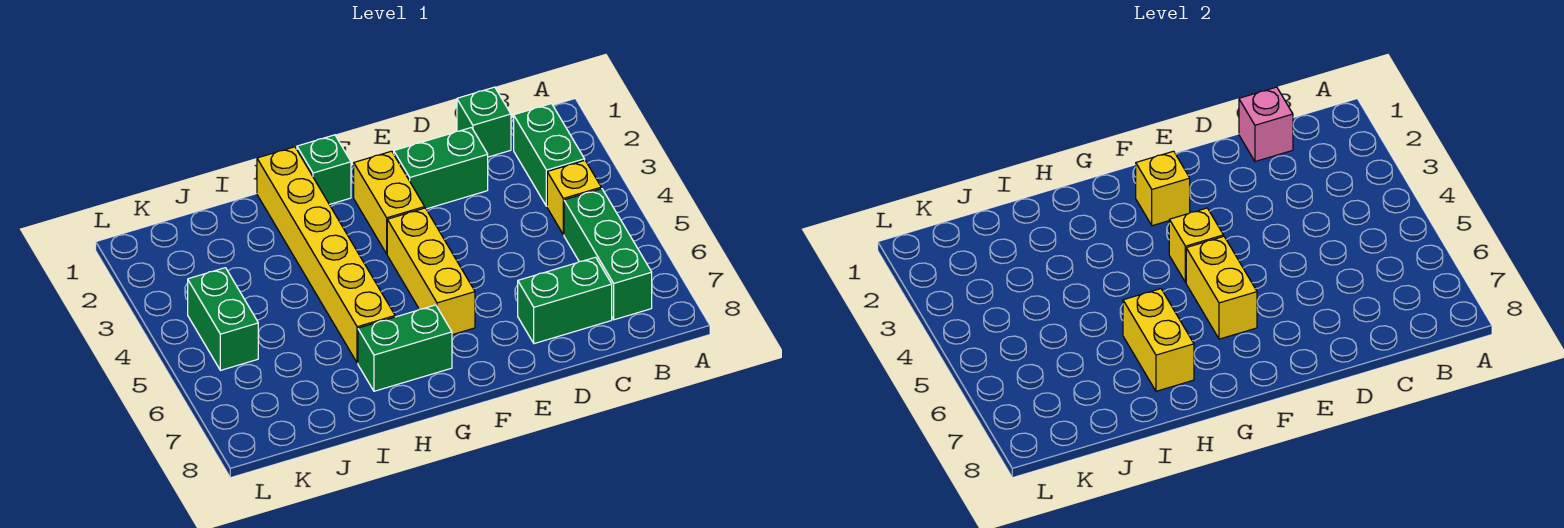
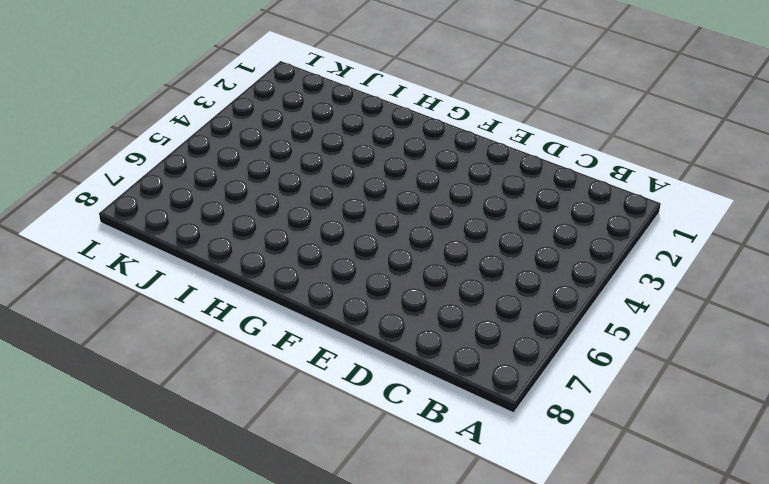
none -> green 1x2 brick [514,104,585,206]
none -> yellow 1x1 brick [547,160,601,235]
none -> green 1x3 brick [564,189,652,320]

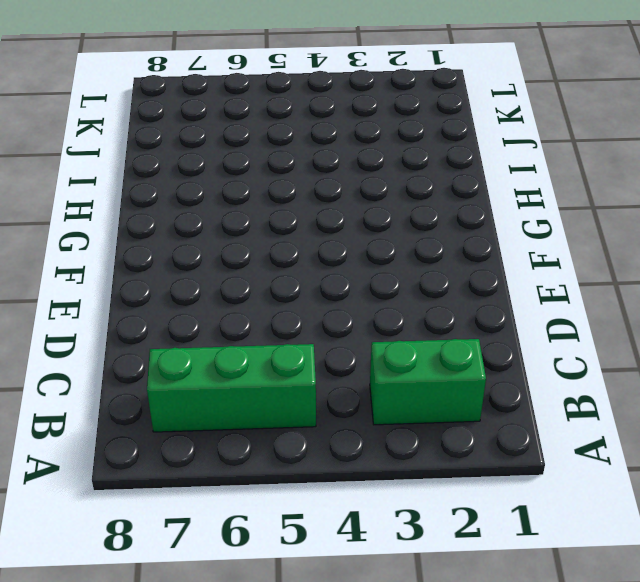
none -> yellow 1x1 brick [547,160,601,235]
none -> green 1x1 brick [457,87,511,157]
none -> green 1x2 brick [518,257,612,344]

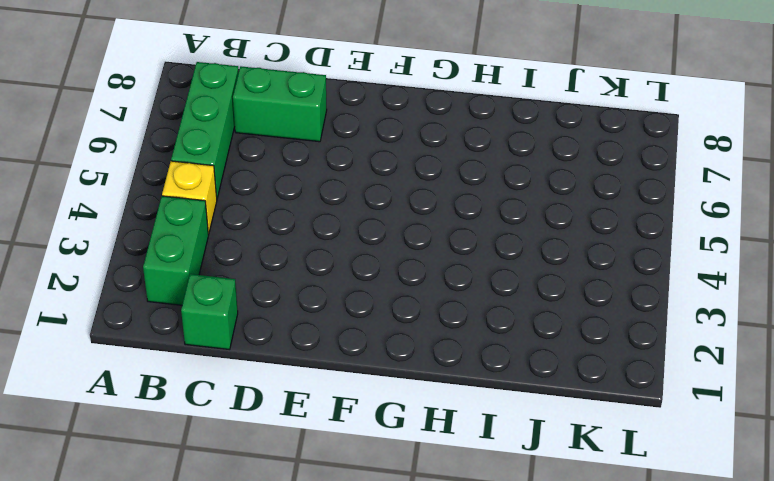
none -> green 1x2 brick [394,127,488,209]
none -> yellow 1x2 brick [354,151,425,254]
none -> yellow 1x3 brick [387,208,475,335]

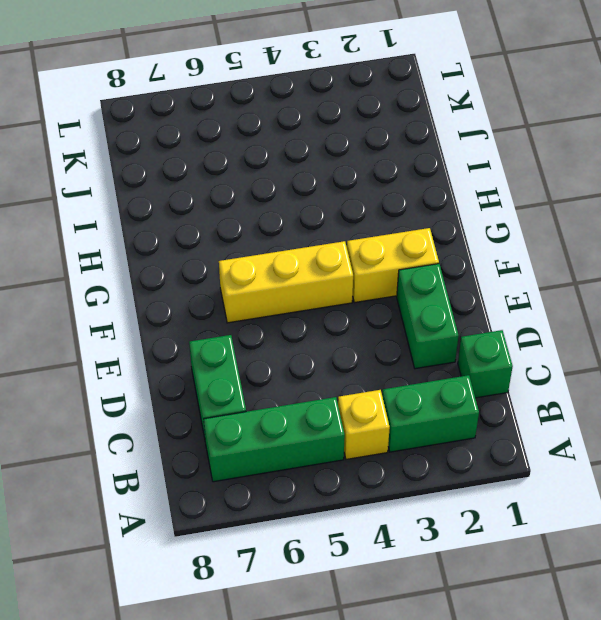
none -> green 1x1 brick [297,135,351,205]
none -> green 1x2 brick [358,305,452,391]
none -> yellow 1x6 brick [257,147,395,363]

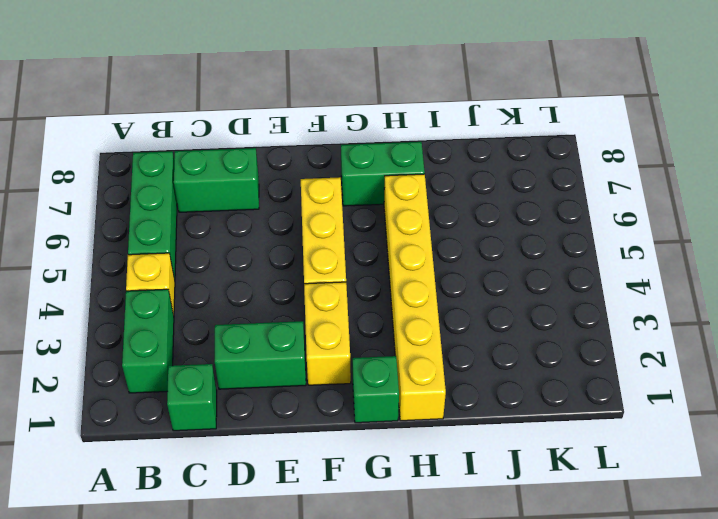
none -> green 1x2 brick [188,268,258,370]
none -> pink 1x1 brick [1239,87,1293,162]
none -> yellow 1x1 brick [1136,151,1190,226]

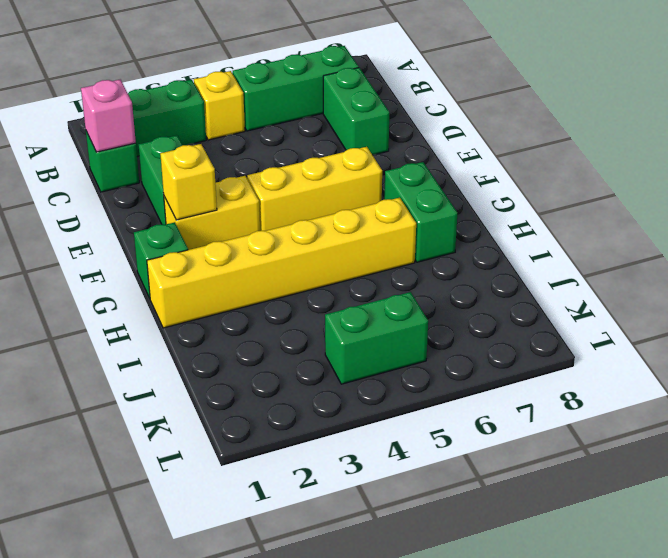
none -> yellow 1x1 brick [1169,208,1223,282]
none -> yellow 1x2 brick [1186,236,1257,339]
none -> yellow 1x2 brick [1123,289,1194,391]

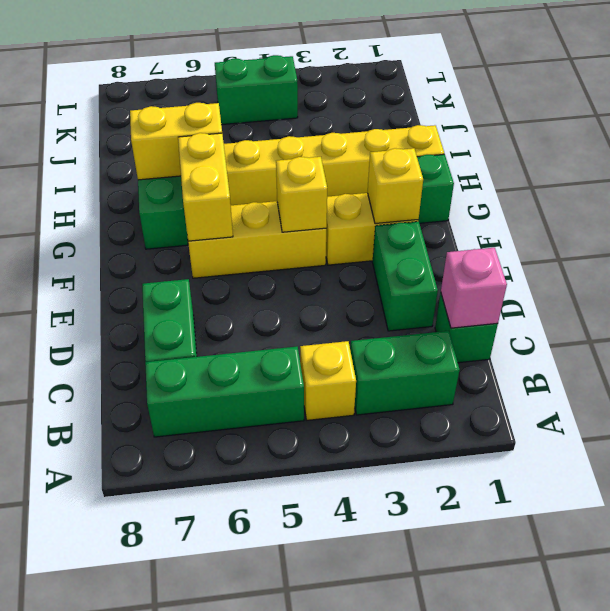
yellow 1x2 brick [178,133,233,241] -> yellow 1x2 brick turned to [1186,236,1257,339]

